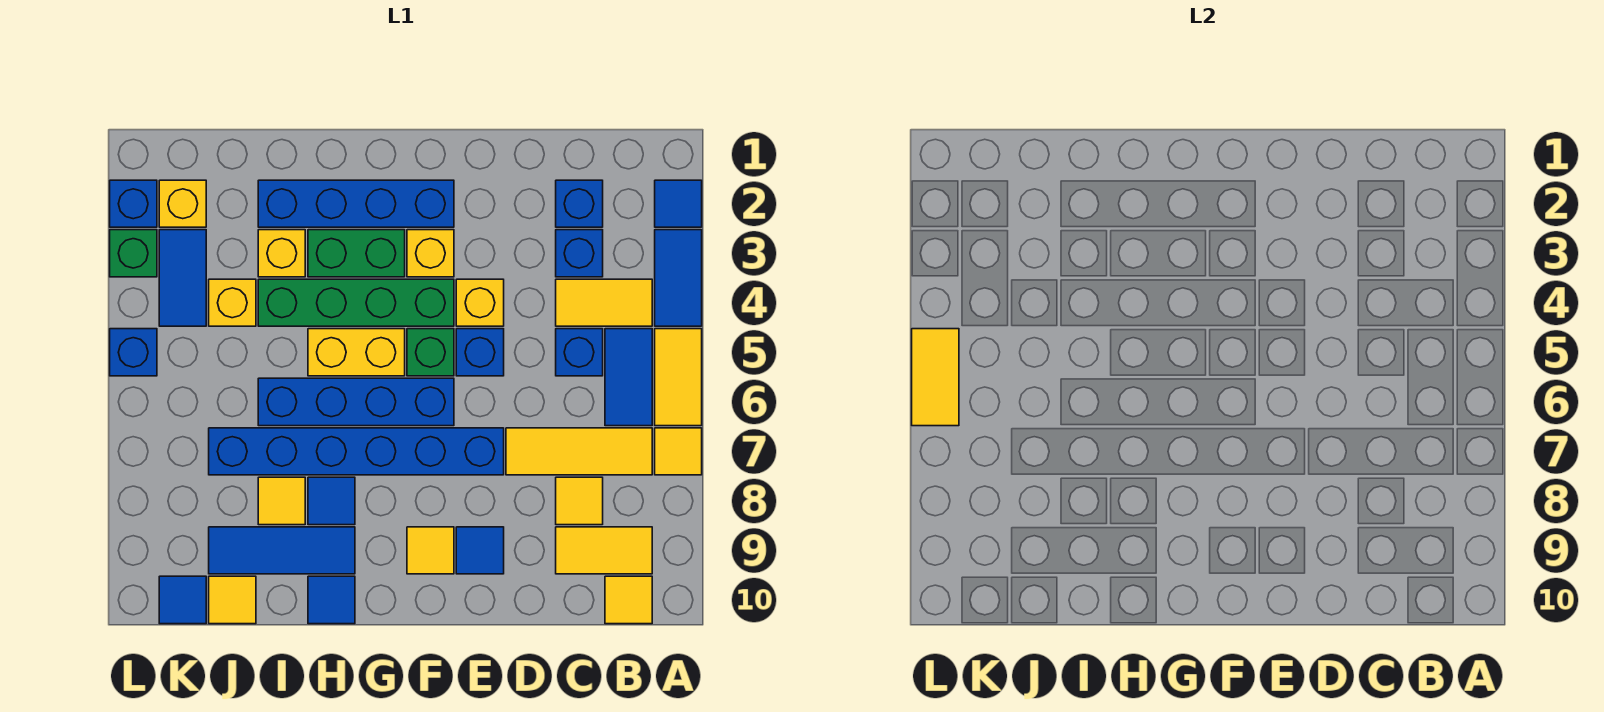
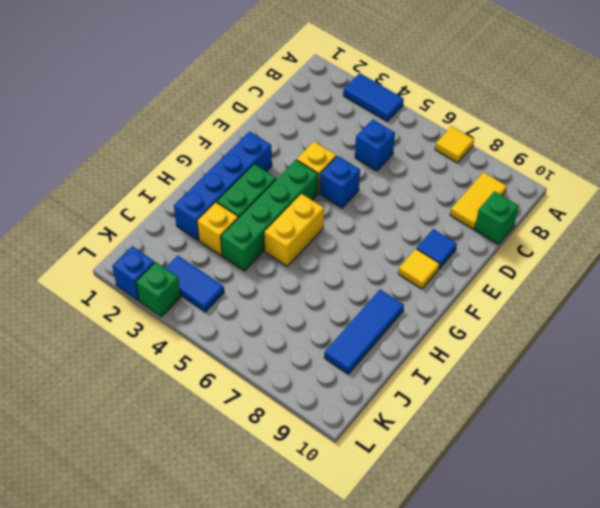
green 1x1 brick [475,191,519,245] -> green 1x1 brick moved to [407,329,454,376]
none -> blue 1x1 tile [655,180,702,227]
none -> yellow 1x2 tile [655,329,702,426]
none -> yellow 1x2 tile [556,279,652,326]
none -> blue 1x2 tile [605,329,652,426]

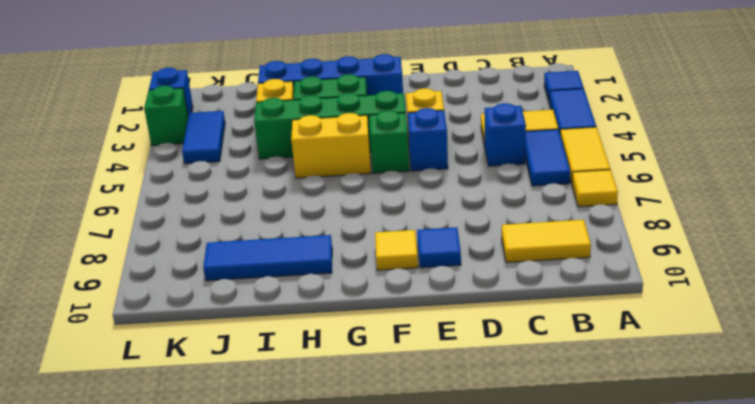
none -> yellow 1x3 tile [506,428,652,475]
none -> yellow 1x1 tile [605,576,652,624]
none -> blue 1x1 brick [556,180,603,227]
none -> blue 1x1 brick [556,230,603,277]

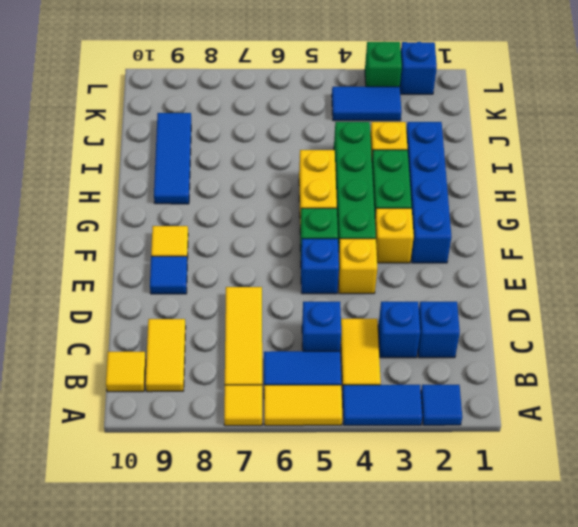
none -> yellow 1x1 tile [556,477,603,525]
none -> blue 1x6 brick [209,428,504,475]
none -> blue 1x4 brick [258,378,454,426]
none -> blue 1x1 tile [308,477,355,525]

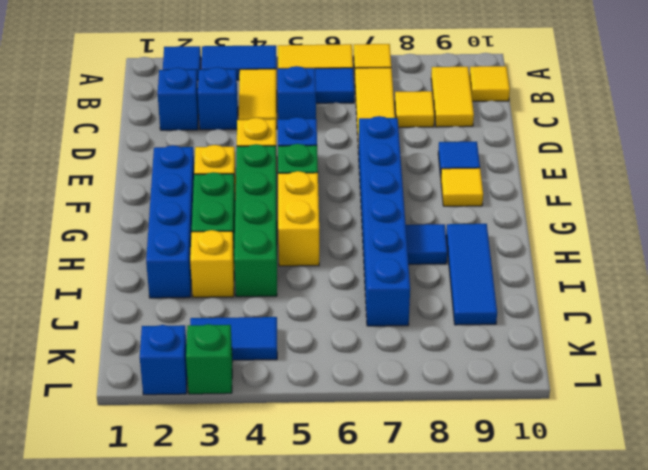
none -> blue 1x4 brick [258,378,454,426]
none -> blue 1x1 tile [308,576,355,624]
none -> yellow 1x1 tile [258,477,305,525]
none -> yellow 1x1 brick [209,279,256,326]

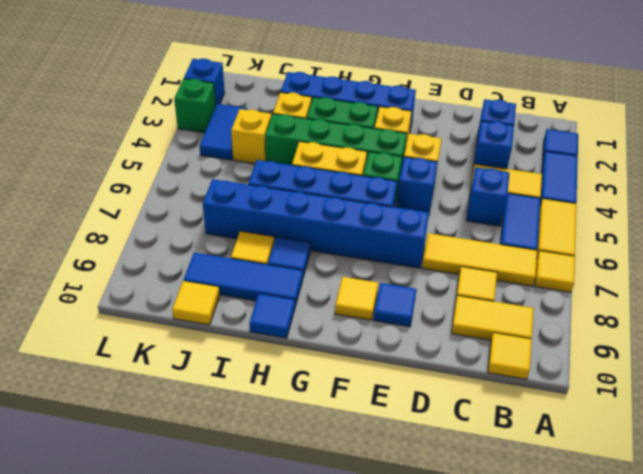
none -> yellow 1x1 brick [159,180,206,227]
none -> blue 1x1 tile [159,576,206,624]
none -> blue 1x1 brick [110,329,157,376]
none -> yellow 1x2 tile [912,329,959,426]

